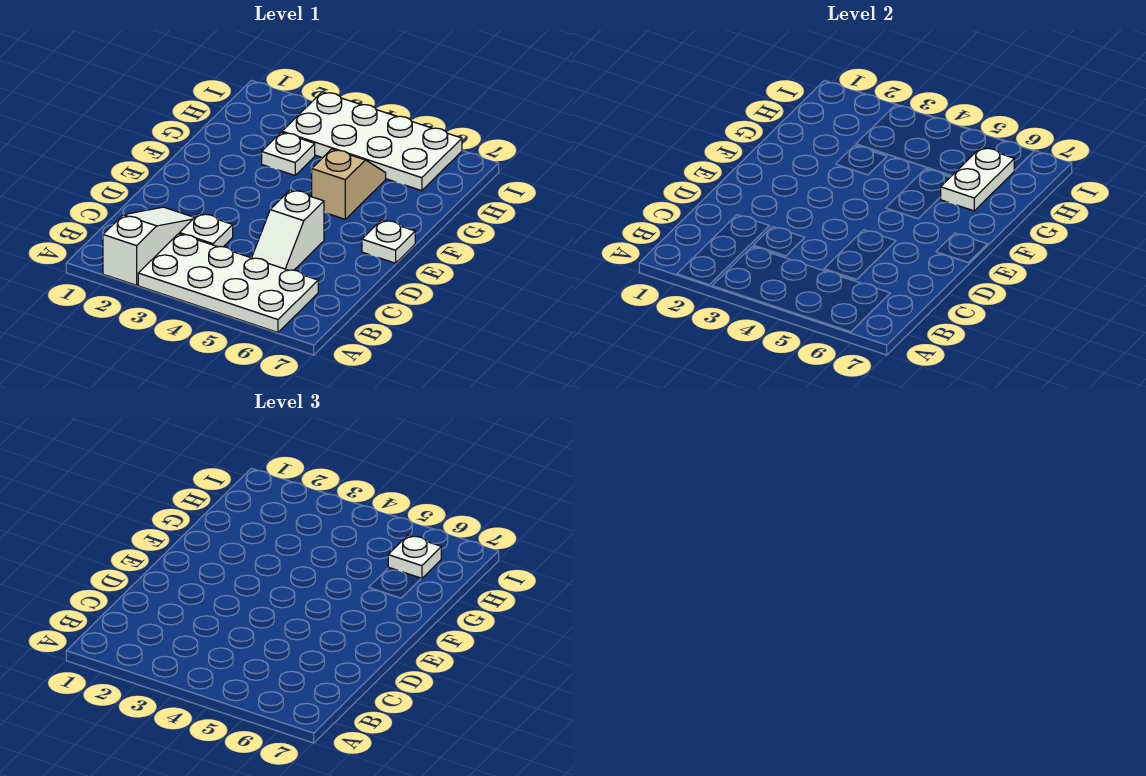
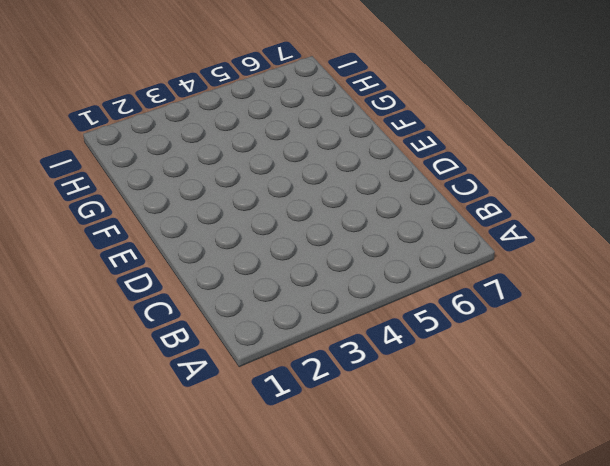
none -> white 1x3 slope [103,207,195,285]
none -> white 2x4 plate [138,234,318,332]

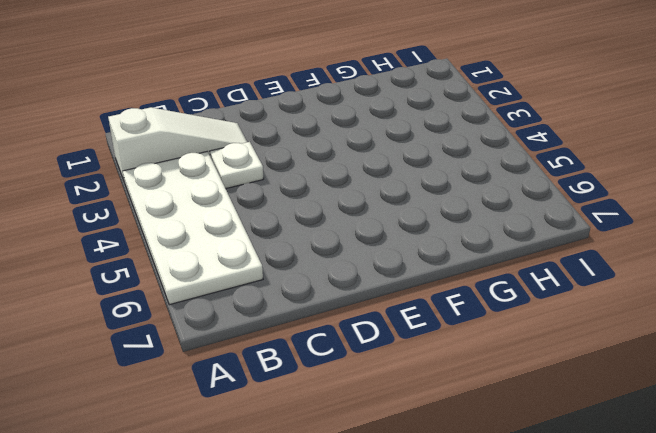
none -> white 1x2 slope [252,190,324,270]
none -> white 1x1 plate [362,220,415,263]

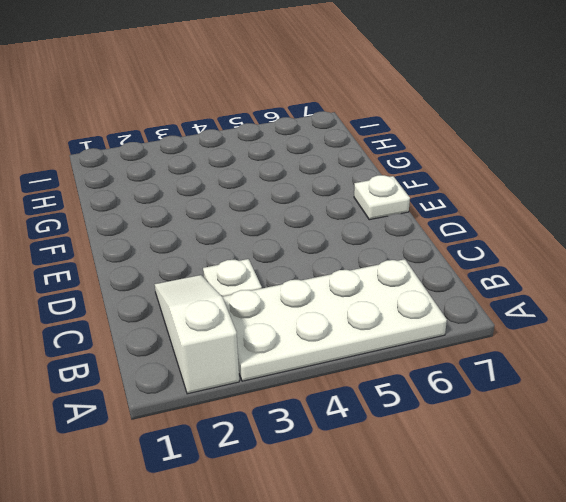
none -> white 1x2 slope [252,190,324,270]
none -> tan 1x2 slope [312,149,386,219]

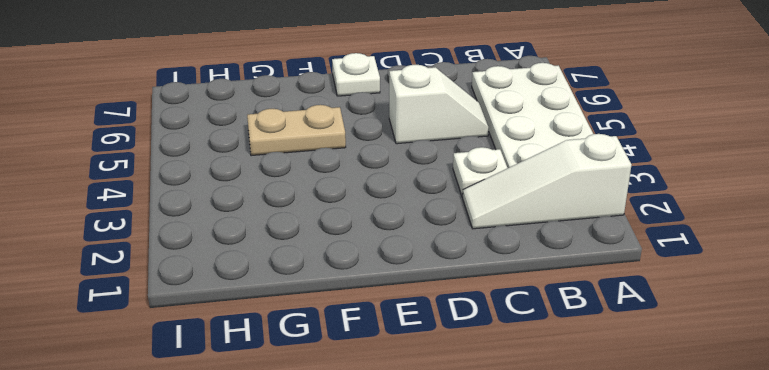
tan 1x2 plate [247,105,346,156] -> tan 1x2 slope [312,149,386,219]
none -> white 1x1 plate [262,132,315,175]
none -> white 2x4 plate [282,92,462,191]

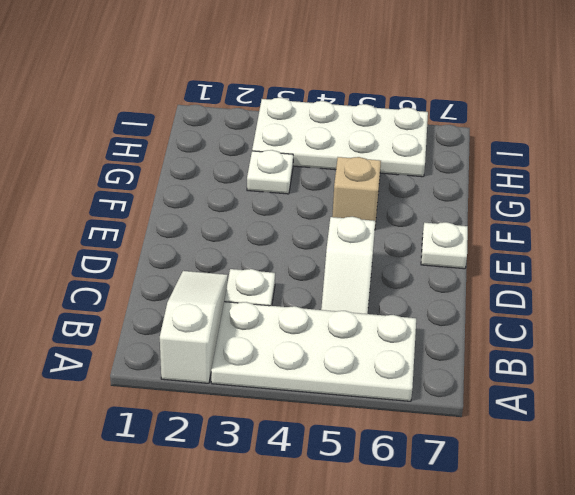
none -> white 1x2 plate [941,147,1014,211]
none -> white 1x1 plate [388,535,441,579]

